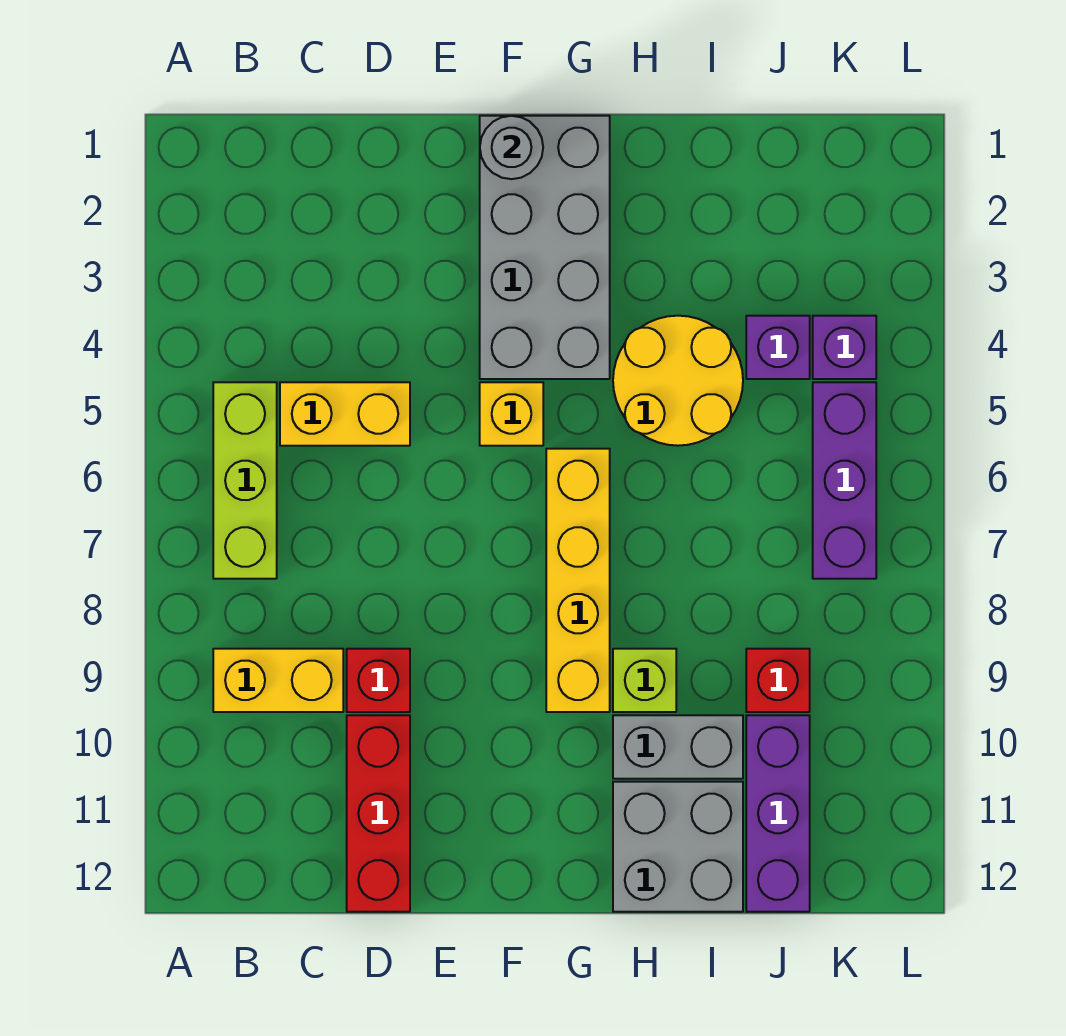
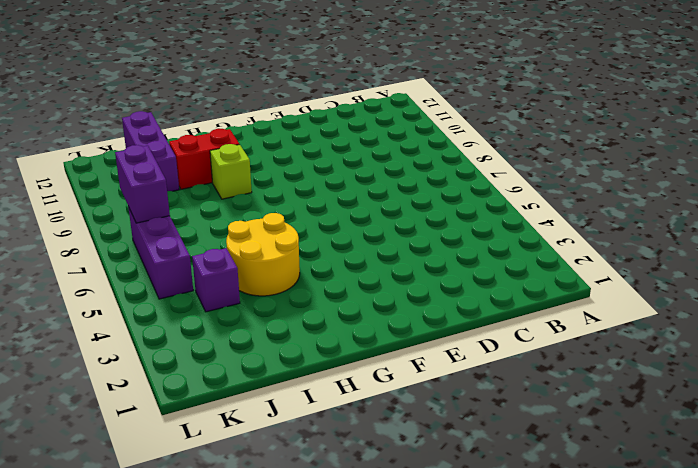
red 1x2 brick [169,129,239,189] -> grey 1x2 brick [613,715,743,779]
purple 1x2 brick [115,145,170,223] -> none
none -> lime 1x3 brick [213,382,277,579]
none -> yellow 1x2 brick [213,649,343,712]
none -> yellow 1x2 brick [280,382,410,446]

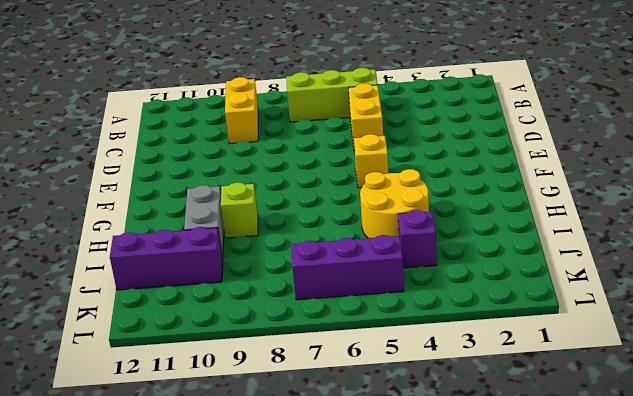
none -> red 1x1 brick [347,649,410,712]
none -> red 1x3 brick [347,715,410,912]
none -> grey 2x4 brick [480,116,610,379]

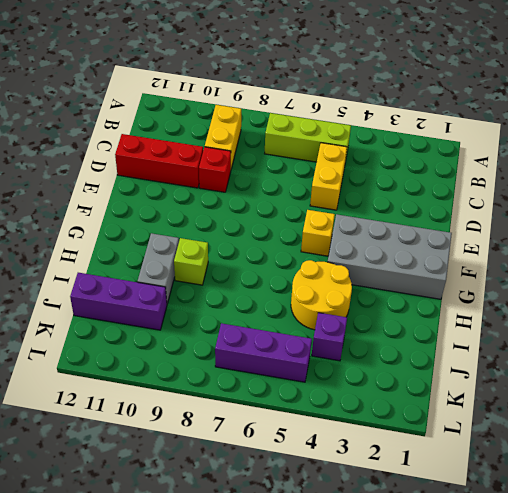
none -> yellow 1x4 brick [546,449,610,712]
none -> grey 2x2 brick [613,782,743,912]
none -> red 1x1 brick [746,649,810,712]

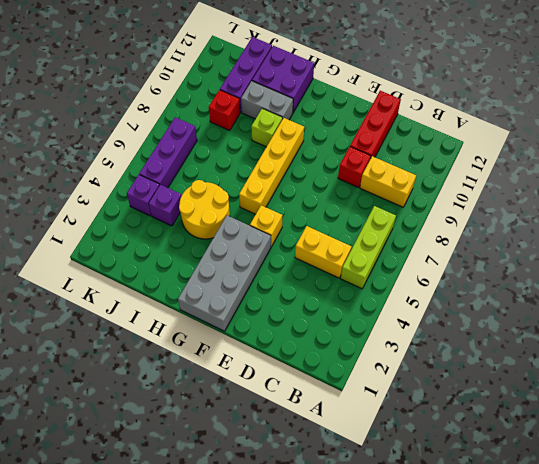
purple 2x2 brick [252,46,314,112] -> grey 2x2 brick [613,782,743,912]
none -> grey 1x1 round brick [480,116,543,179]

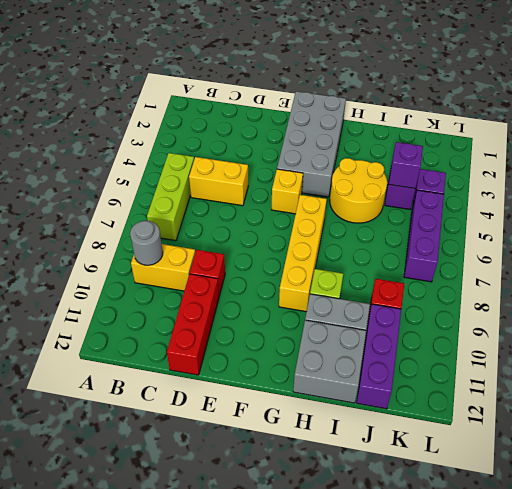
grey 1x1 round brick [130,220,163,265] -> grey 1x1 round brick moved to [480,116,543,179]
purple 1x1 brick [389,142,423,189] -> none

